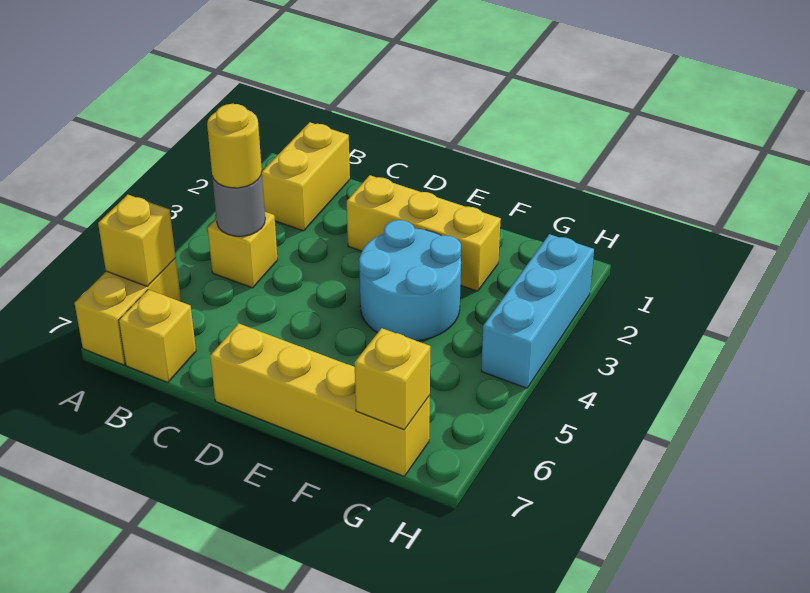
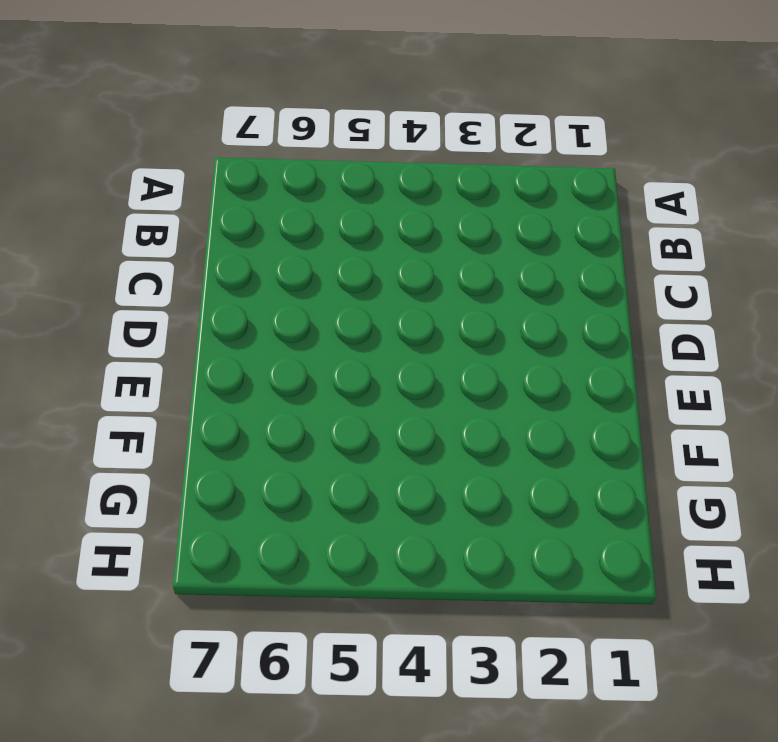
none -> yellow 1x2 brick [75,258,181,365]
none -> yellow 1x2 brick [262,122,350,231]
none -> yellow 1x1 brick [208,212,277,288]

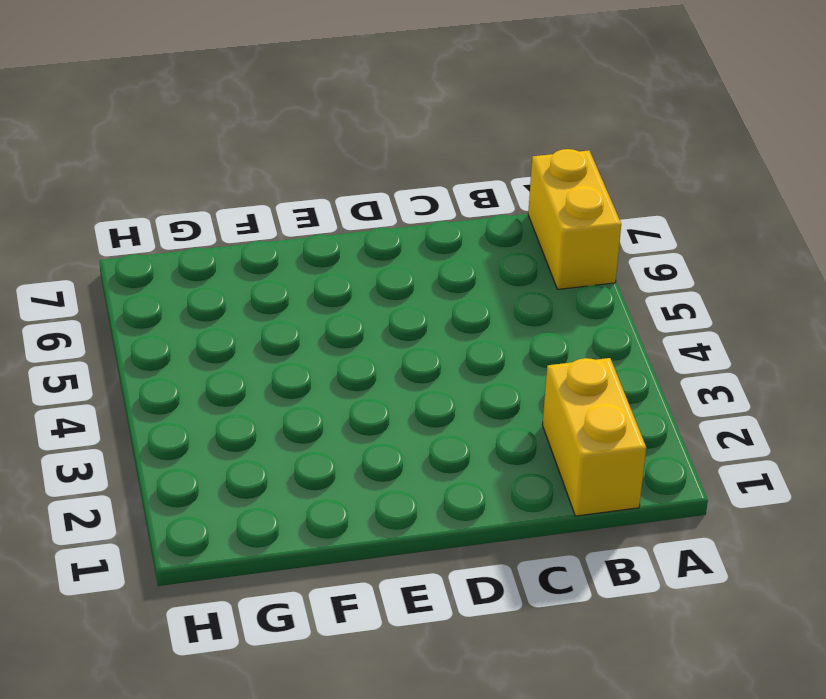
none -> yellow 1x1 brick [208,212,277,288]
none -> yellow 1x1 brick [119,290,196,382]
none -> yellow 1x3 brick [347,175,501,291]

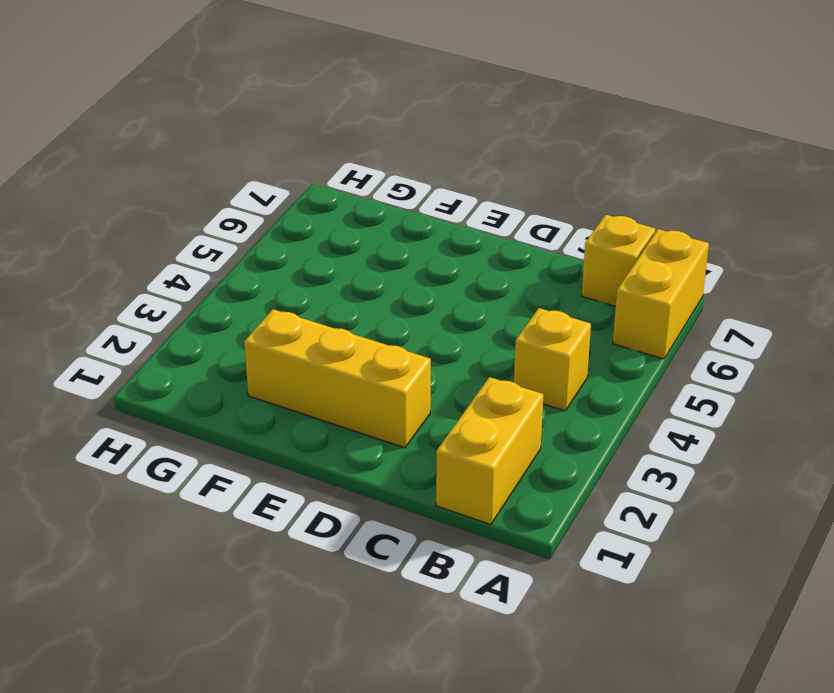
none -> yellow 1x4 brick [210,324,430,476]
none -> cyan 2x2 round brick [359,220,461,341]
none -> cyan 1x3 brick [481,234,594,388]

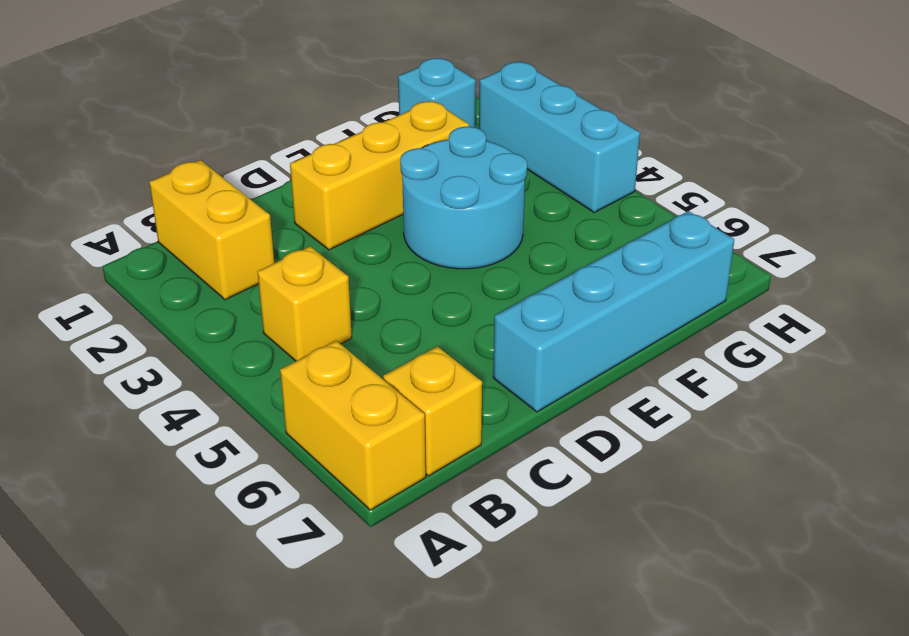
cyan 1x4 brick [493,211,734,412] -> yellow 1x4 brick [210,324,430,476]
cyan 1x1 brick [398,58,476,127] -> none
none -> yellow 1x1 brick [98,195,176,287]
none -> grey 1x1 round brick [212,172,265,236]
none -> yellow 1x1 brick [355,328,430,430]

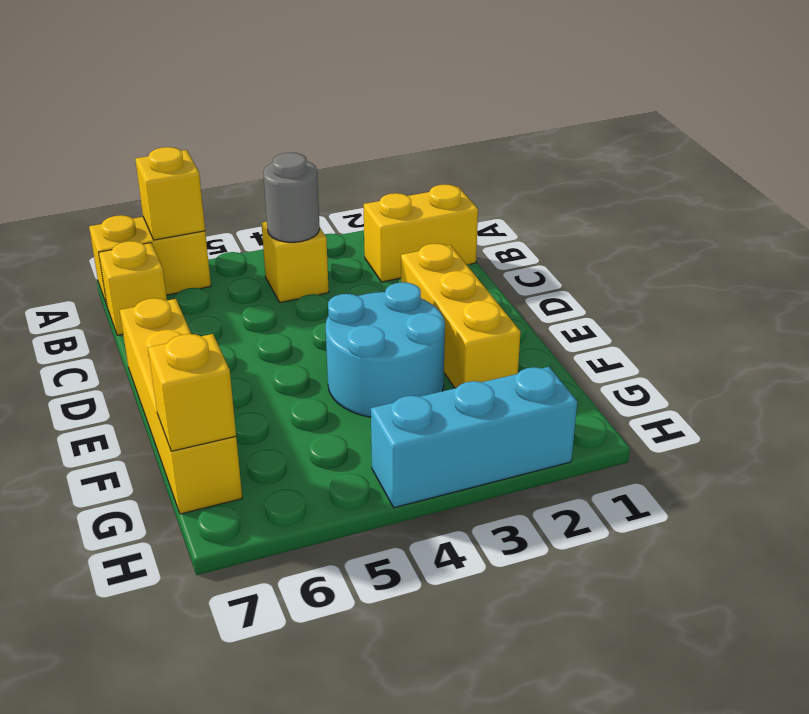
none -> yellow 1x1 round brick [207,104,262,188]

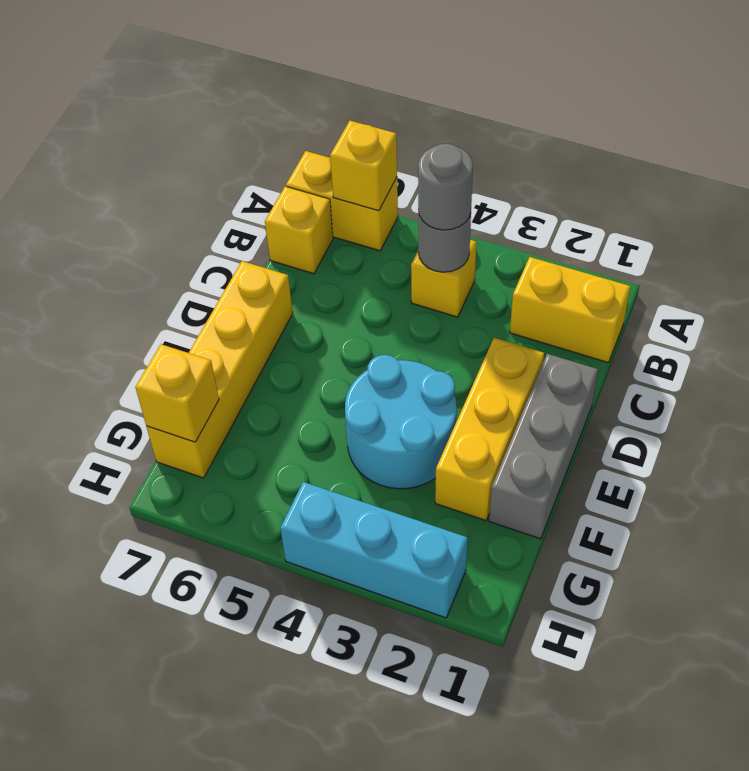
grey 1x1 round brick [418,144,473,230] -> yellow 1x1 round brick [207,104,262,188]
grey 1x3 brick [489,354,598,539] -> none

